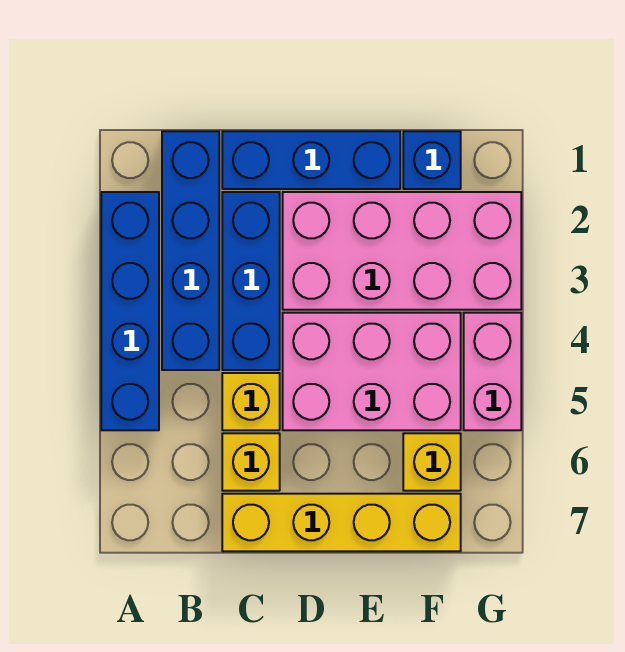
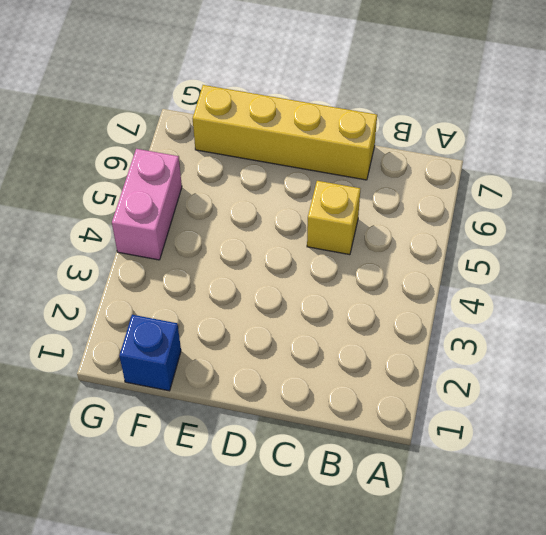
none -> blue 1x4 brick [101,192,159,430]
none -> blue 1x4 brick [162,131,219,370]
none -> blue 1x3 brick [222,131,400,189]

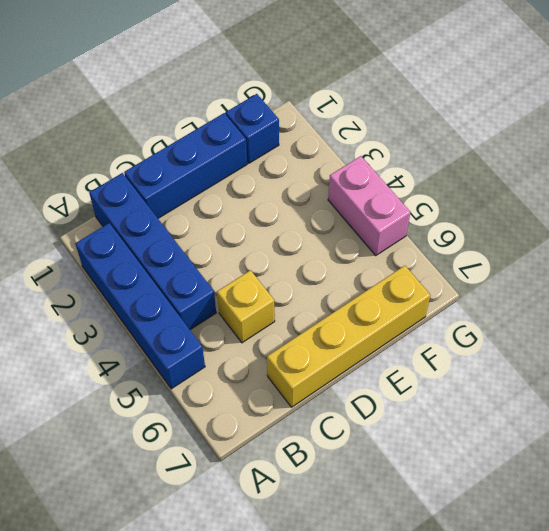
none -> blue 1x3 brick [222,192,280,370]
none -> yellow 1x1 brick [222,433,280,491]
none -> pink 2x4 brick [283,192,521,310]

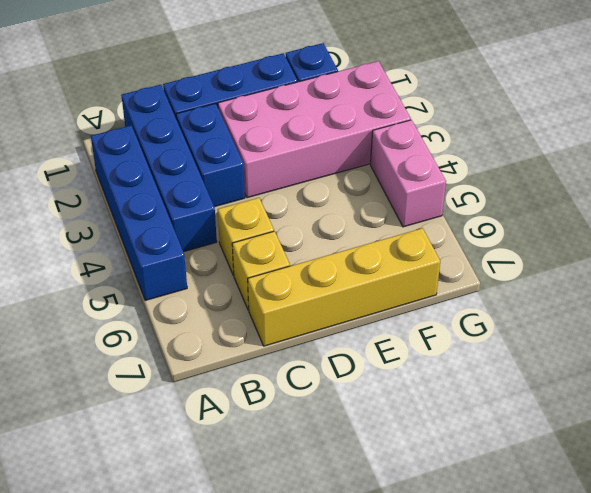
blue 1x2 brick [176,103,245,207] -> blue 1x3 brick [222,192,280,370]
none -> pink 2x3 brick [283,313,461,430]
none -> yellow 1x1 brick [403,433,461,491]

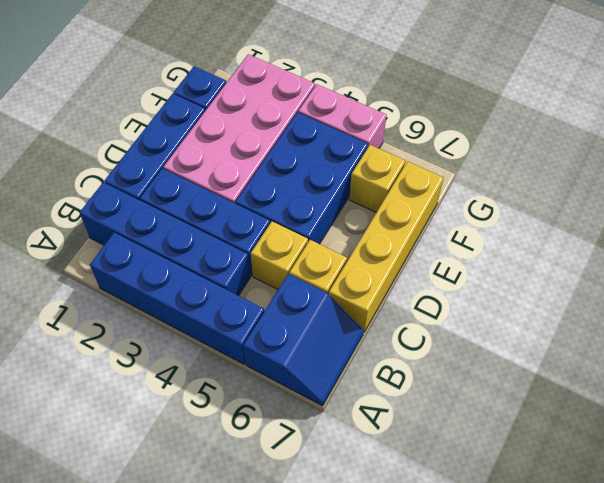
blue 2x2 slope [243,274,364,406] -> none
blue 2x3 brick [236,112,368,244] -> pink 2x3 brick [283,313,461,430]

